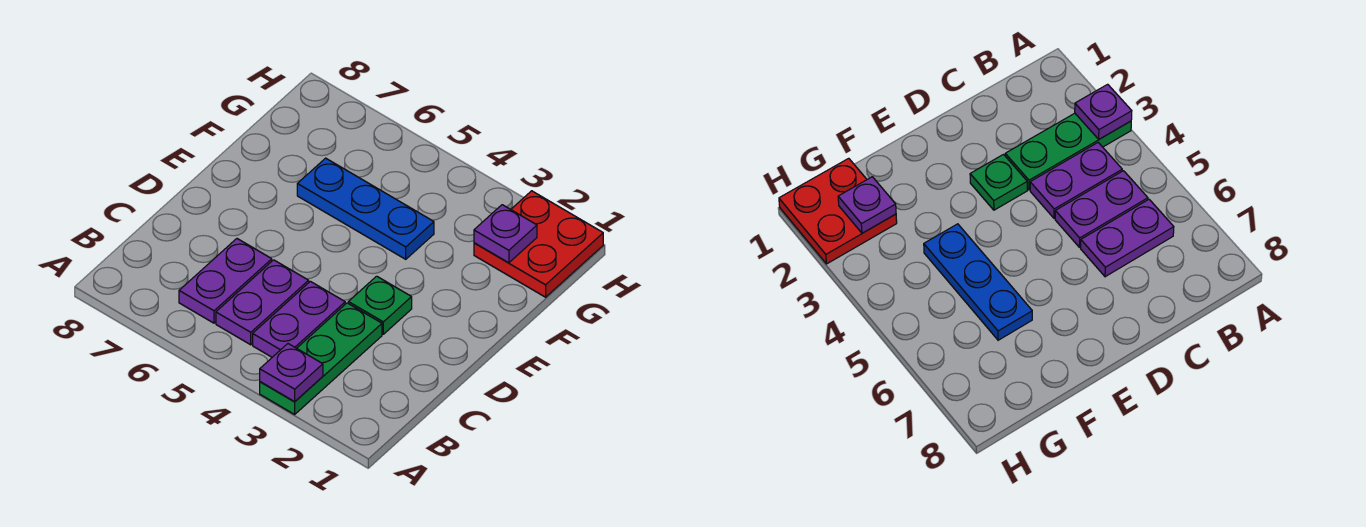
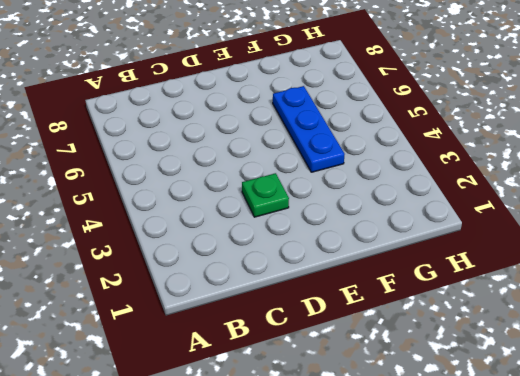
none -> green 1x3 plate [260,303,382,414]
none -> purple 1x2 plate [253,281,345,357]

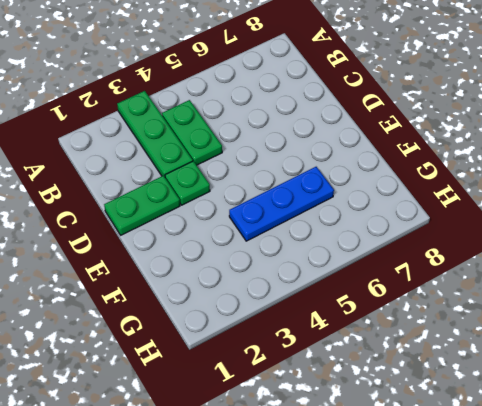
green 1x2 plate [162,100,222,165] -> purple 1x2 plate [253,281,345,357]
green 1x2 plate [104,176,180,235] -> none
none -> purple 1x2 plate [216,260,309,345]
none -> purple 1x2 plate [179,239,272,323]

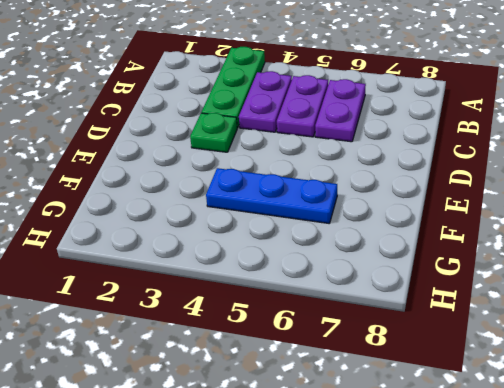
none -> red 2x2 plate [474,191,603,297]
none -> purple 1x1 plate [260,344,323,401]

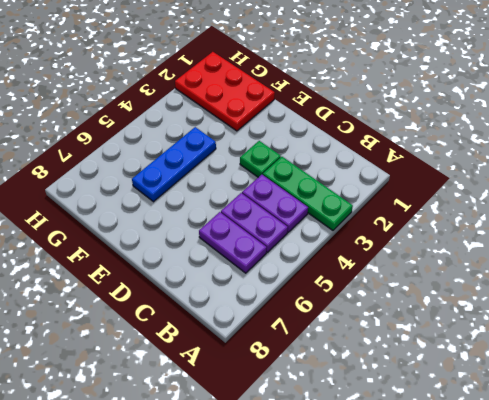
red 2x3 plate [175,52,275,131] -> red 2x2 plate [474,191,603,297]
none -> purple 1x1 plate [260,344,323,401]
none -> purple 1x1 plate [474,205,537,263]

